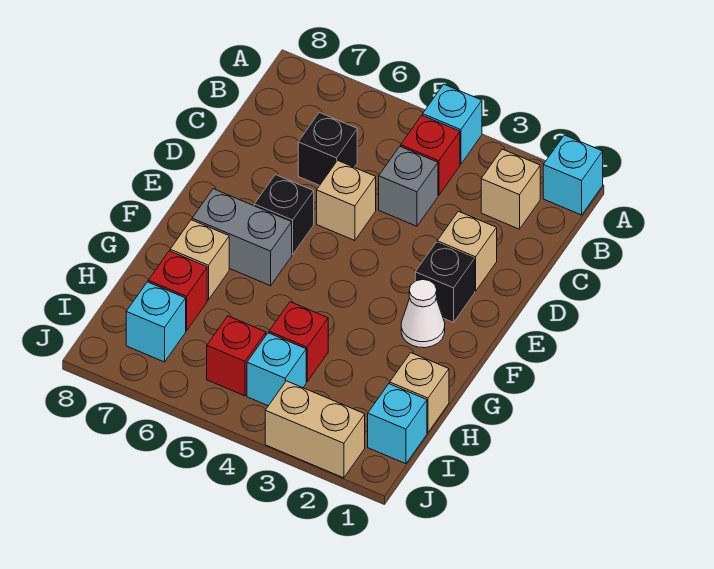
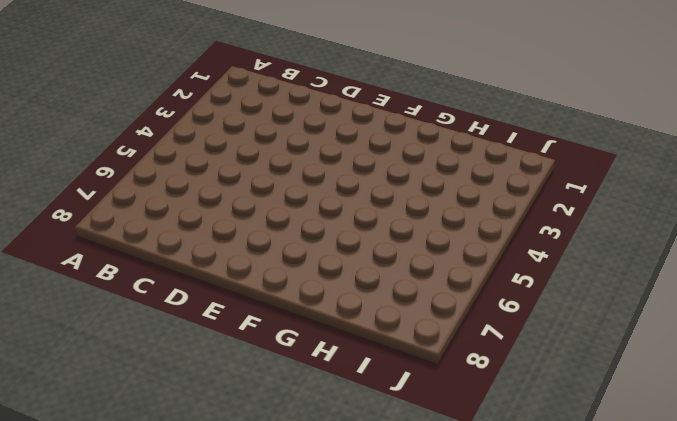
none -> cyan 1x1 brick [543,135,603,215]
none -> cyan 1x1 brick [423,84,482,164]
none -> tan 1x1 brick [481,149,540,229]

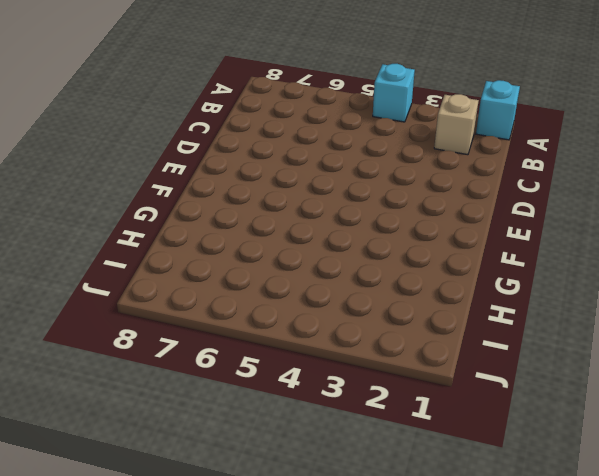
none -> red 1x1 brick [401,115,460,195]
none -> grey 1x1 brick [379,146,438,226]
none -> black 1x1 brick [298,112,357,185]

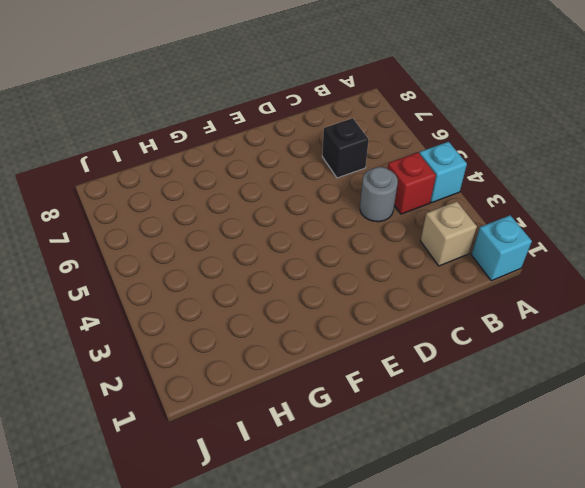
grey 1x1 round brick [360,167,398,222] -> grey 1x1 brick [379,146,438,226]
none -> tan 1x1 brick [437,211,497,291]
none -> tan 1x1 brick [317,161,376,241]
none -> black 1x1 brick [415,242,475,322]

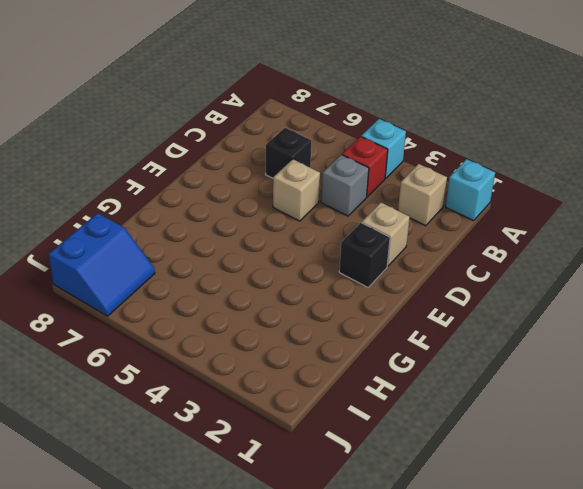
blue 2x2 slope [48,213,155,316] -> cyan 1x1 brick [126,282,186,362]
none -> black 1x1 brick [254,175,314,255]
none -> white 1x1 cone [401,279,445,348]
none -> grey 1x2 brick [192,189,292,286]

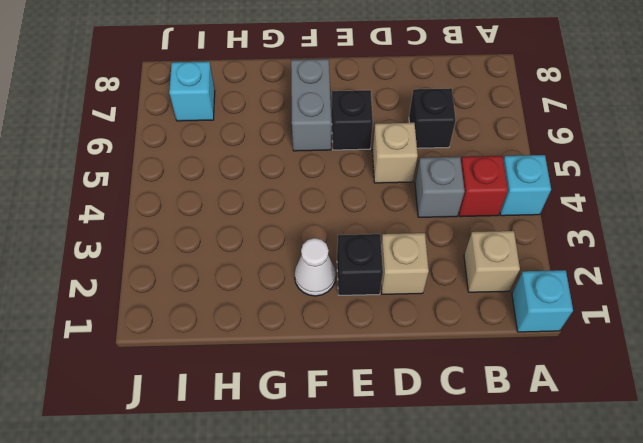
none -> tan 1x1 brick [170,220,229,300]
none -> tan 1x1 brick [390,353,449,433]
none -> red 1x1 brick [269,302,328,382]

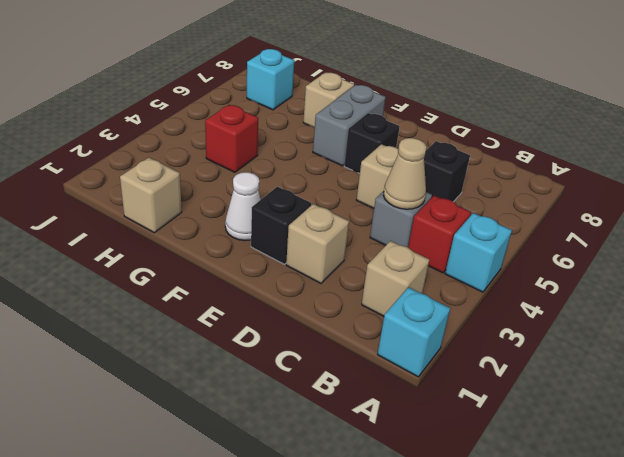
tan 1x1 cone [383,138,427,209] -> none
none -> red 1x1 brick [148,251,207,331]
none -> cyan 1x1 brick [368,384,427,464]
none -> cyan 1x1 brick [247,333,306,406]

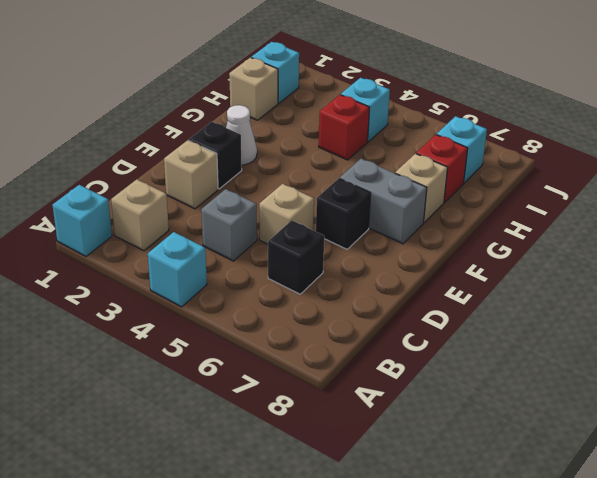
none -> red 1x1 brick [401,115,460,195]
none -> red 1x1 brick [207,316,266,396]
none -> tan 1x2 brick [265,381,365,478]

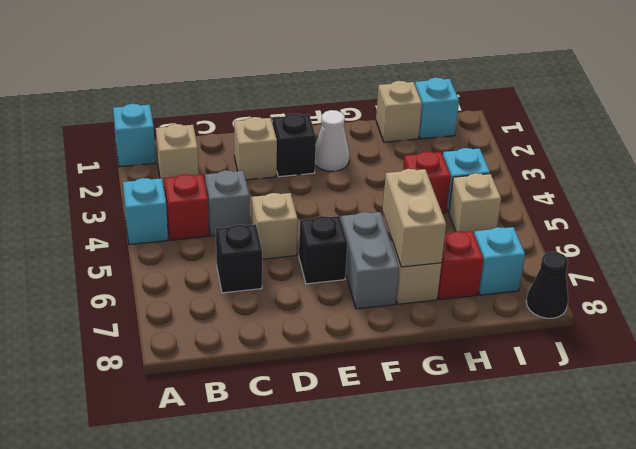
tan 1x2 brick [383,169,446,267] -> tan 1x2 brick moved to [265,381,365,478]
tan 1x1 brick [449,173,501,233] -> red 1x1 brick [207,316,266,396]
black 1x1 cone [526,252,568,318] -> none

